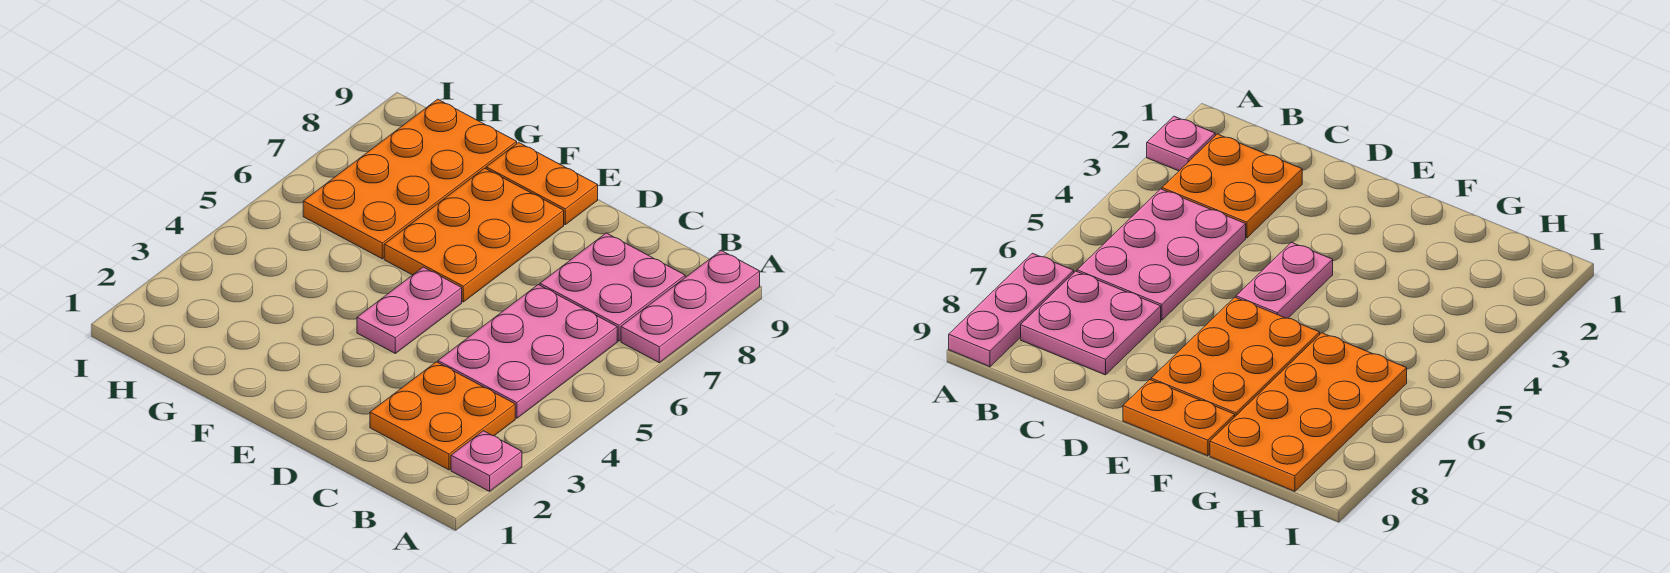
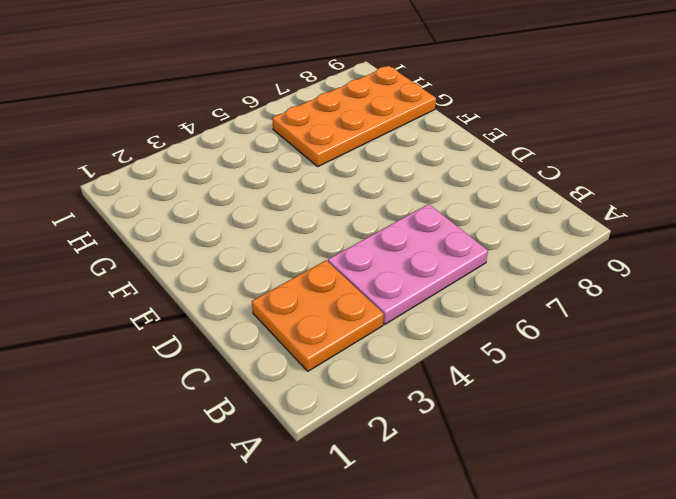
none -> pink 1x1 plate [451,431,522,491]
none -> pink 1x3 plate [621,251,760,363]

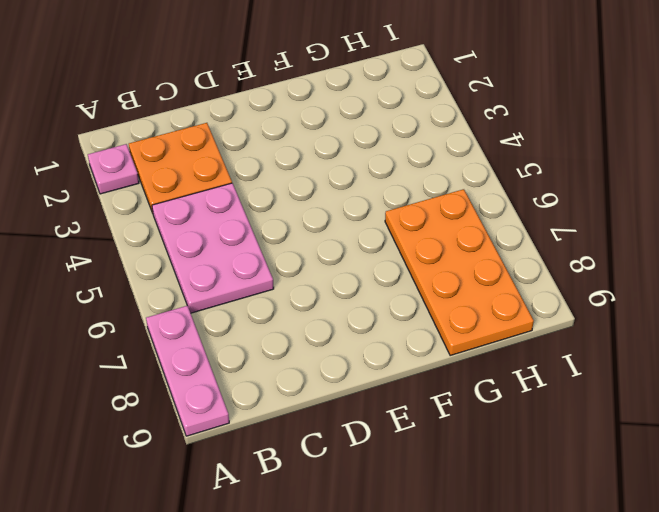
none -> pink 2x2 plate [540,233,685,341]
none -> pink 1x2 plate [357,267,462,353]

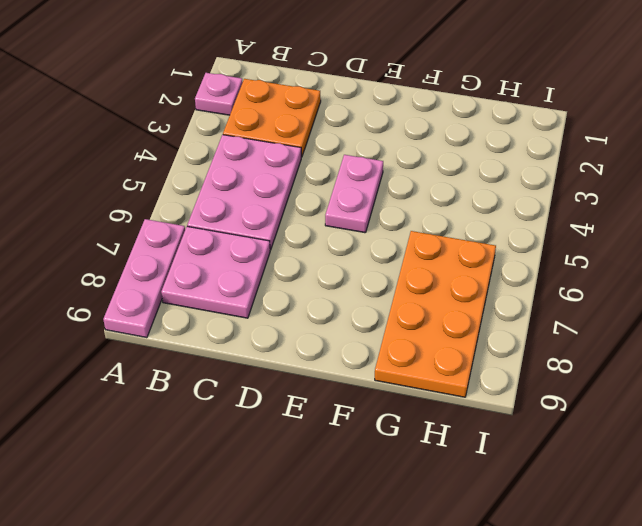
none -> orange 2x3 plate [384,168,564,302]
none -> orange 1x2 plate [486,142,598,225]

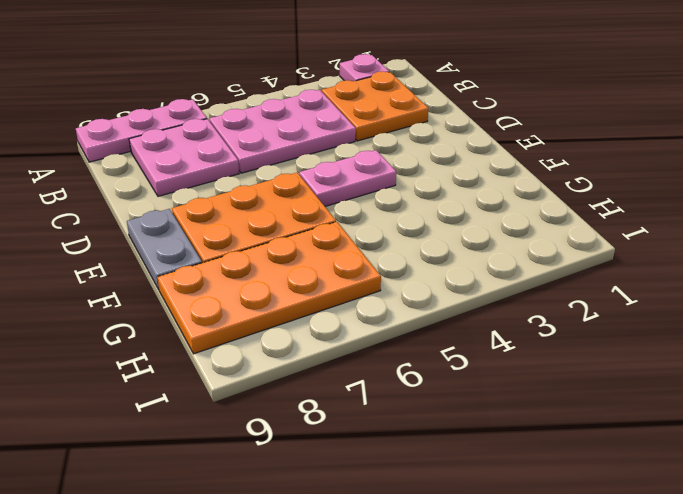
grey 1x2 plate [127,209,202,289] -> orange 1x2 plate [486,142,598,225]

